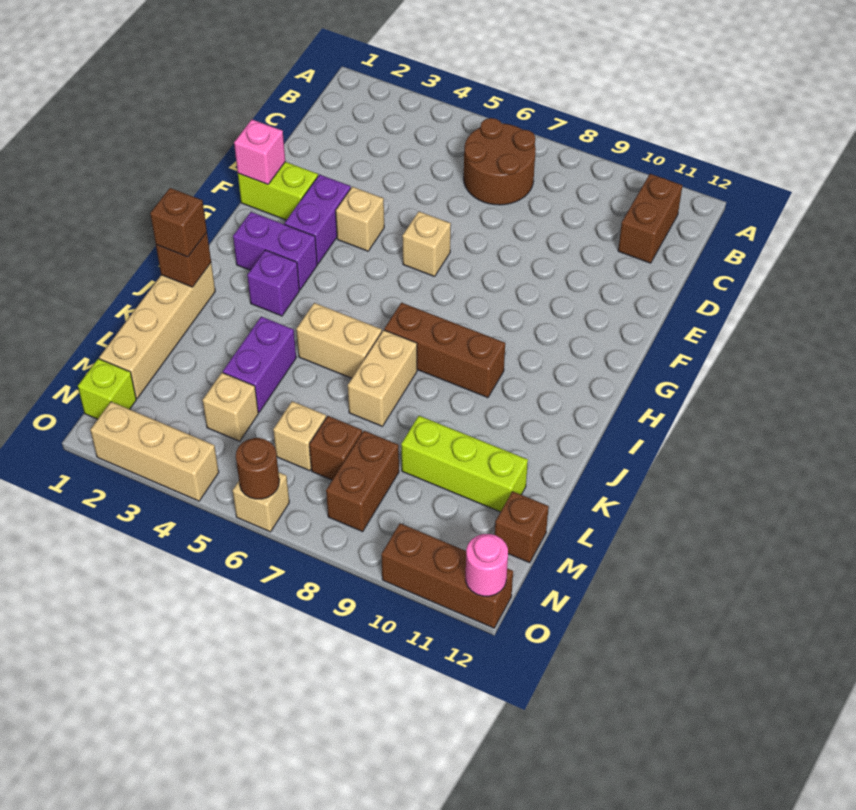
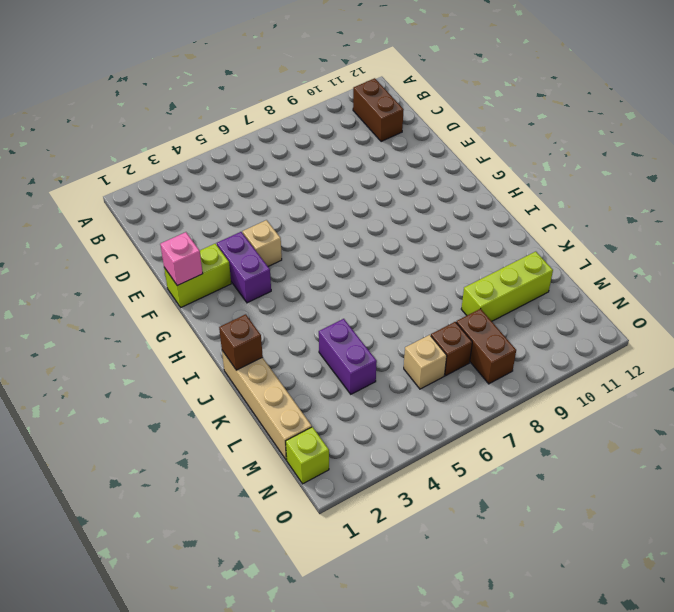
none -> brown 2x2 round brick [464,118,536,205]
none -> tan 1x1 brick [402,211,451,276]
none -> purple 1x2 brick [233,212,317,290]

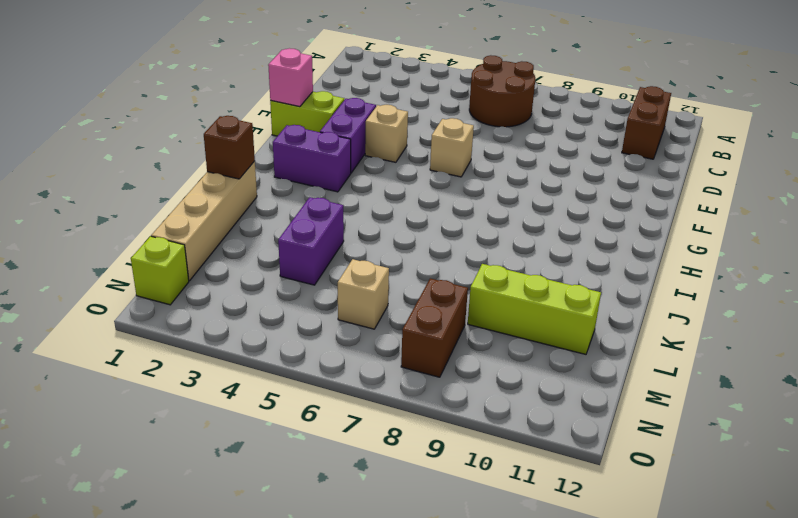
none -> purple 1x1 brick [247,250,299,316]
none -> brown 1x3 brick [384,303,505,398]
none -> tan 1x2 brick [296,303,382,378]

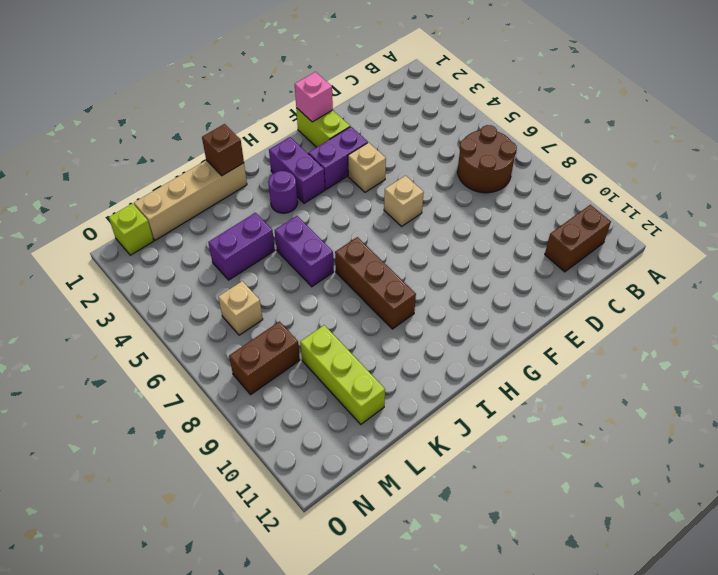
purple 1x1 round brick [268,171,298,213] -> purple 1x1 brick [247,250,299,316]
purple 1x2 brick [275,216,334,287] -> tan 1x2 brick [296,303,382,378]
none -> tan 1x2 brick [348,330,417,426]
none -> tan 1x1 brick [203,373,258,441]
none -> brown 1x1 brick [309,416,362,480]

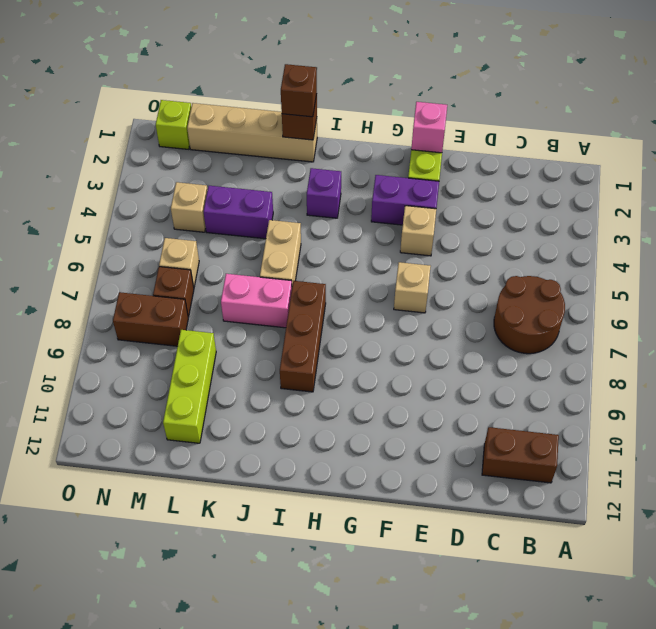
pink 1x2 brick [221,274,292,328] -> tan 1x2 brick [348,330,417,426]
none -> purple 1x2 brick [233,212,317,290]
none -> brown 1x1 brick [495,491,549,563]
none -> tan 1x3 brick [90,402,219,501]

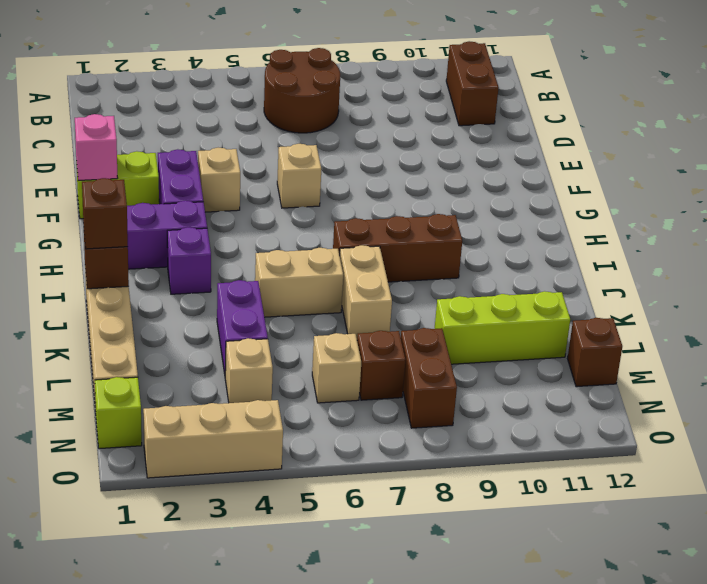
none -> tan 1x1 brick [233,472,289,532]
none -> brown 1x3 brick [381,523,513,628]
none -> brown 1x1 round brick [236,438,279,499]

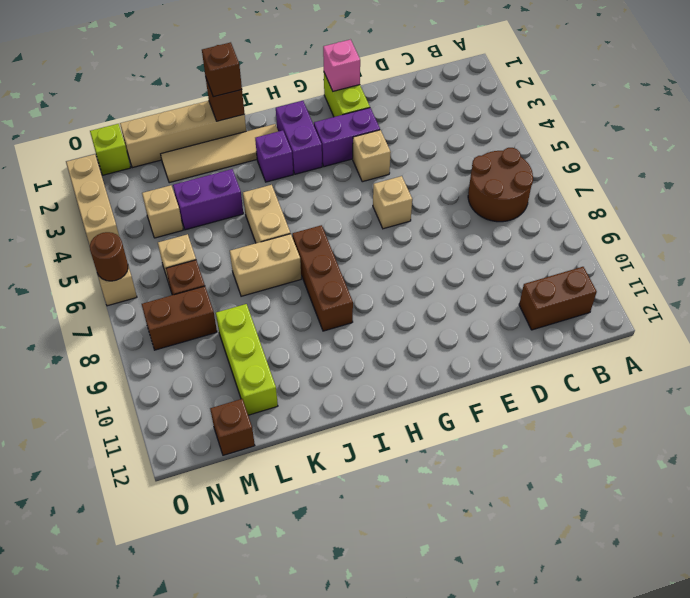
tan 1x4 tile [161,124,278,183] -> none
none -> brown 1x3 brick [381,523,513,628]
none -> pink 1x1 round brick [466,534,508,596]

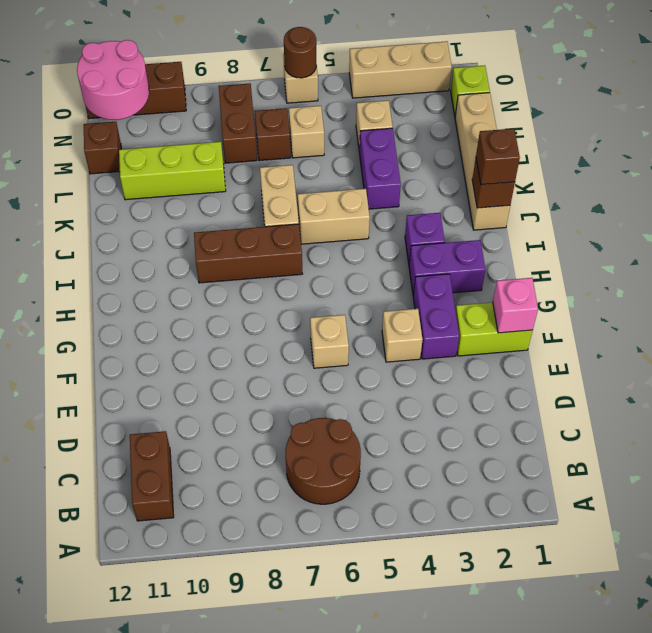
pink 2x2 round brick [77,40,149,120] -> pink 1x1 round brick [466,534,508,596]

